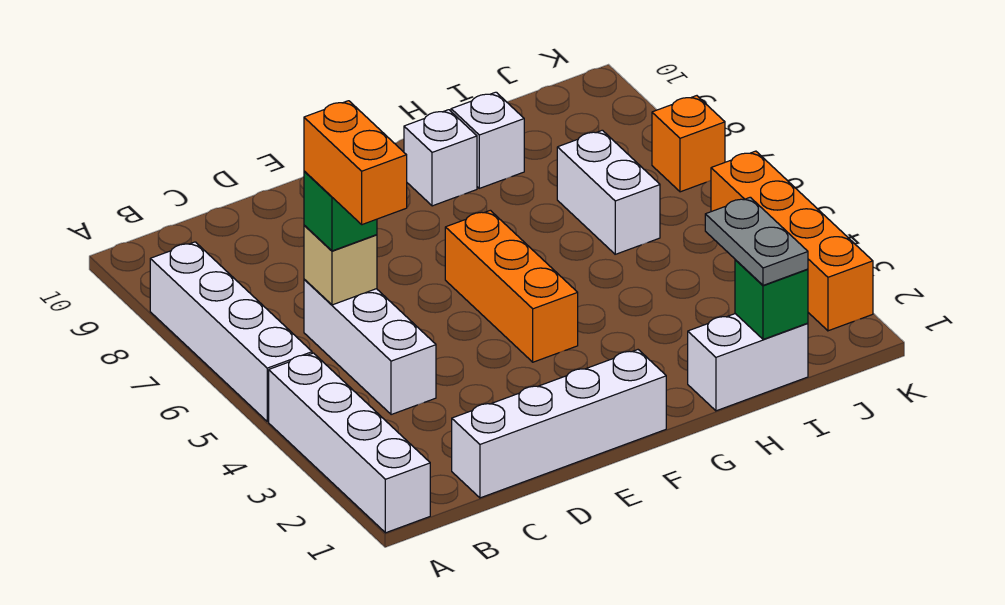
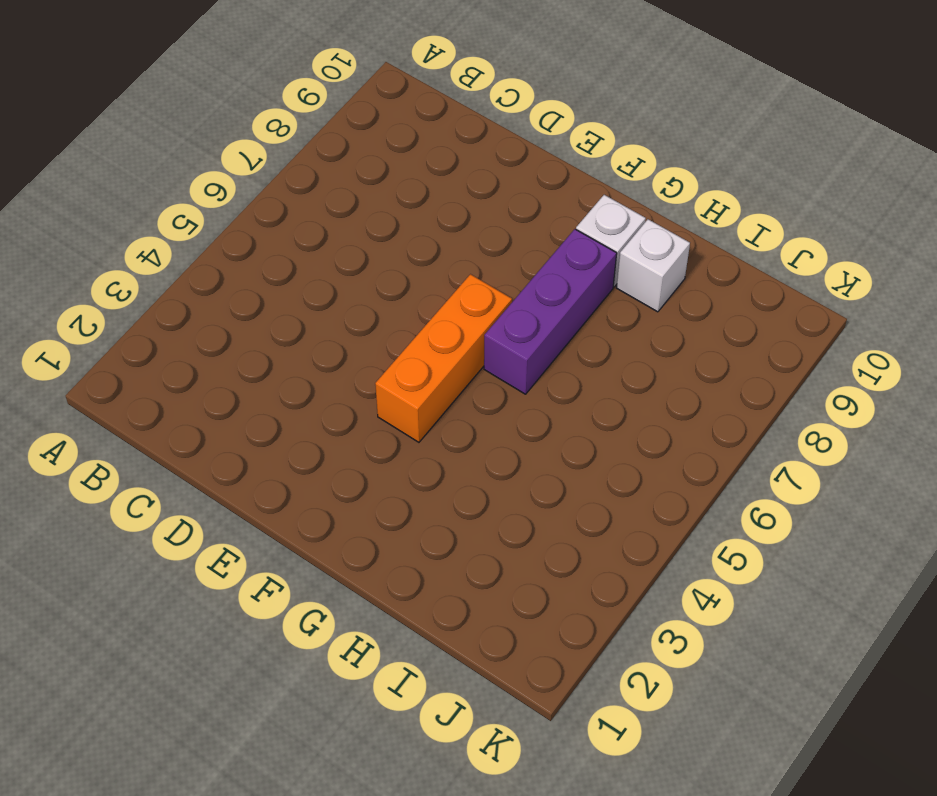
purple 1x3 brick [484,229,617,394] -> none
none -> white 1x4 brick [269,353,430,533]
none -> white 1x4 brick [150,242,312,421]
none -> white 1x4 brick [452,350,666,498]

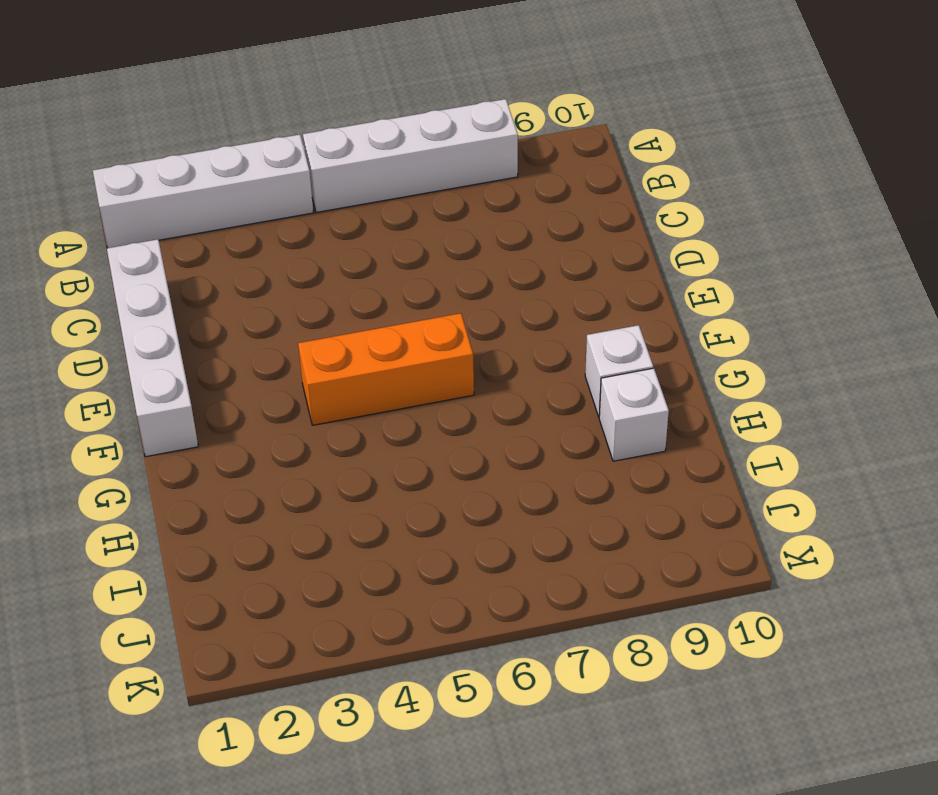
none -> white 1x3 brick [304,279,436,415]
none -> white 1x2 brick [688,314,808,411]
none -> white 1x2 brick [557,130,660,254]

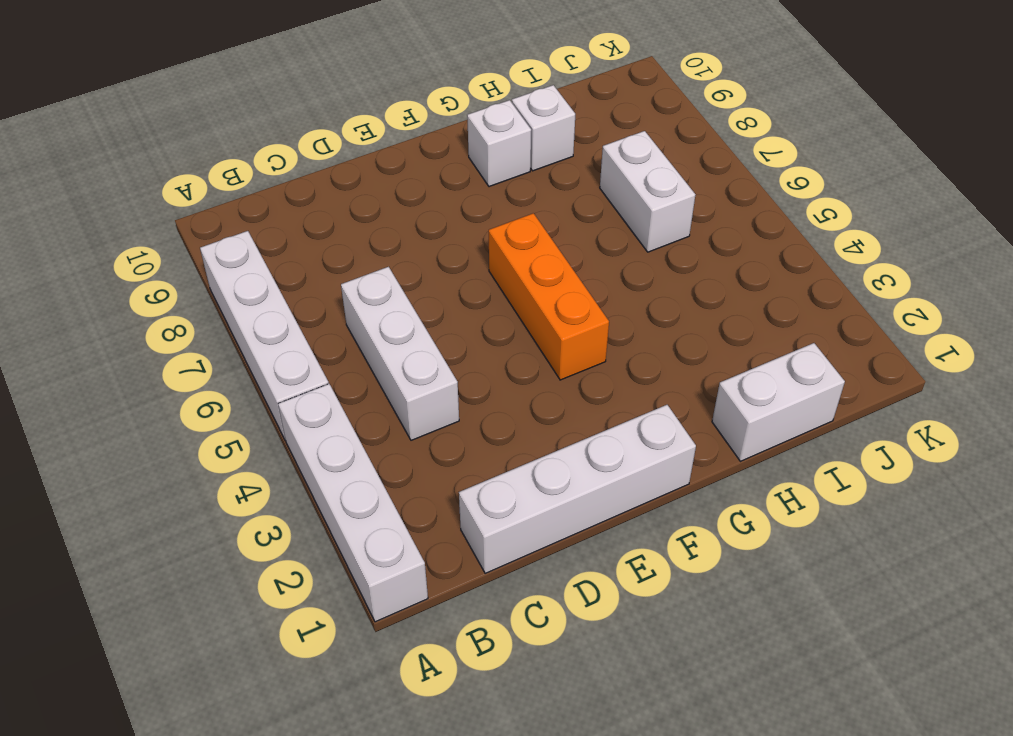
none -> orange 1x4 brick [711,151,873,331]
none -> orange 1x1 brick [652,96,725,192]
none -> tan 1x1 brick [304,225,377,305]

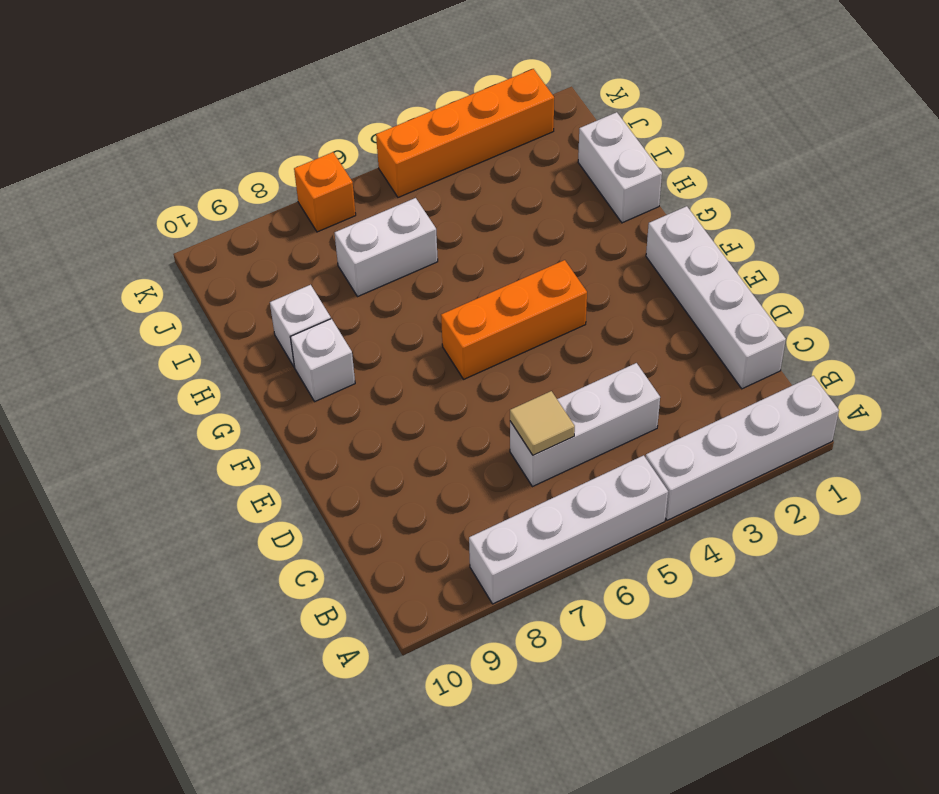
tan 1x1 tile [510,391,575,455] -> tan 1x1 brick [304,225,377,305]
none -> green 1x1 brick [735,260,808,339]
none -> green 1x1 brick [304,171,377,251]
none -> grey 1x2 plate [705,197,808,285]

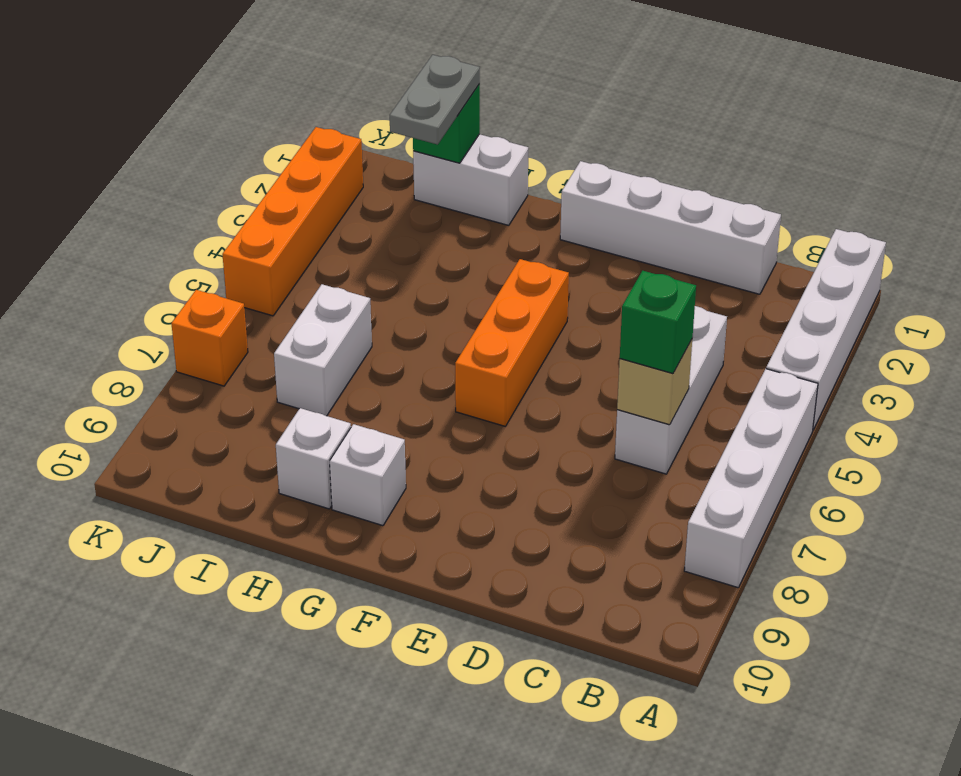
none -> orange 1x2 brick [304,101,407,225]

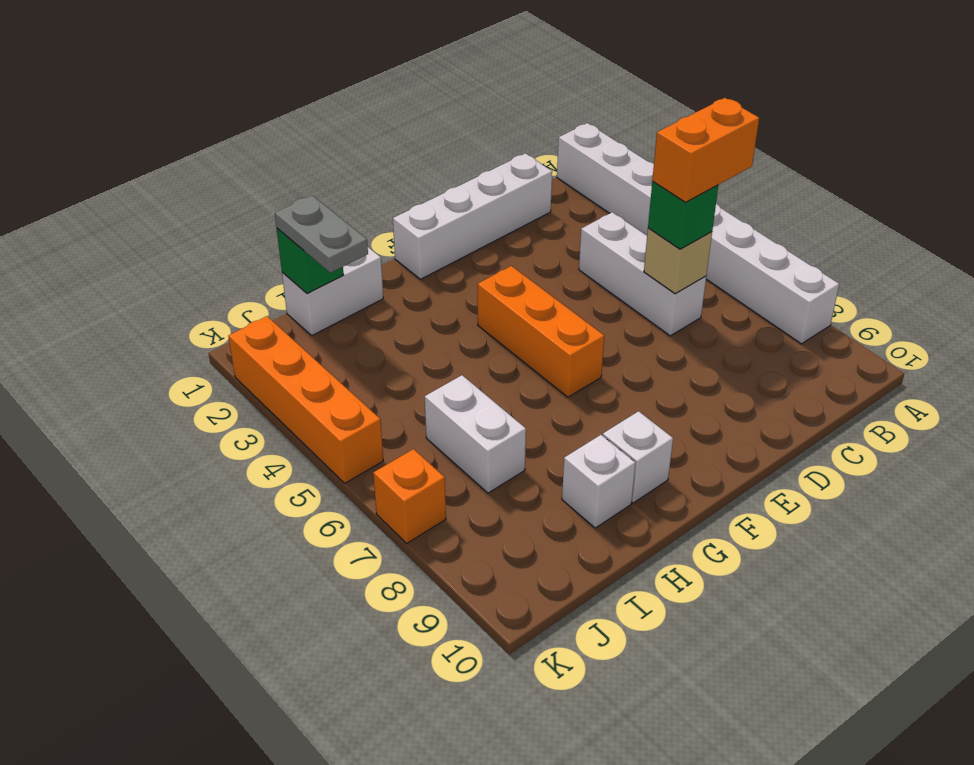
orange 1x2 brick [652,98,759,202] -> orange 1x2 brick turned to [304,101,407,225]

